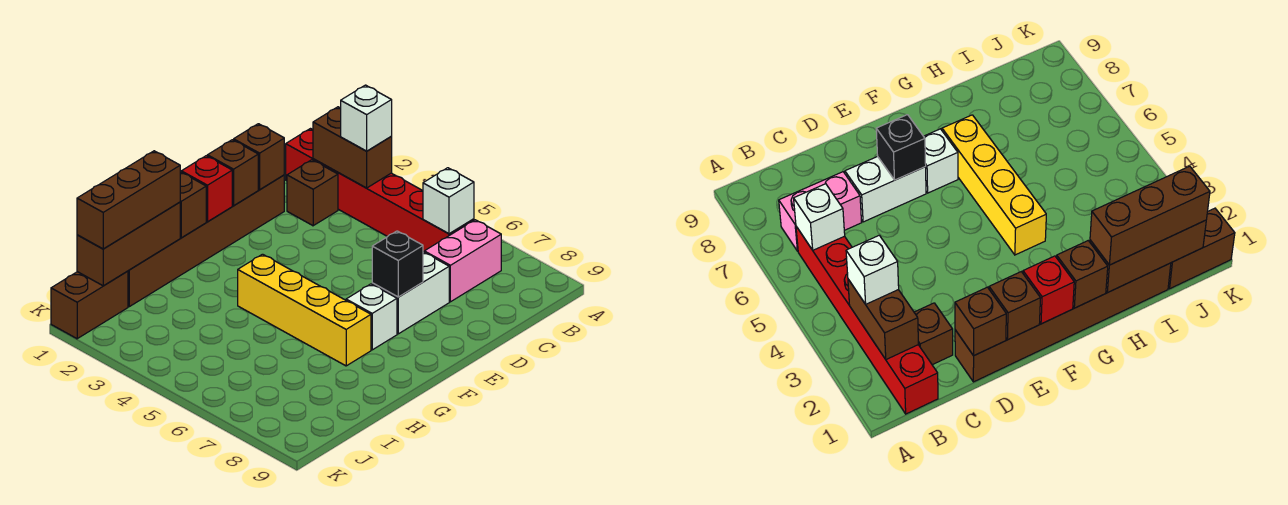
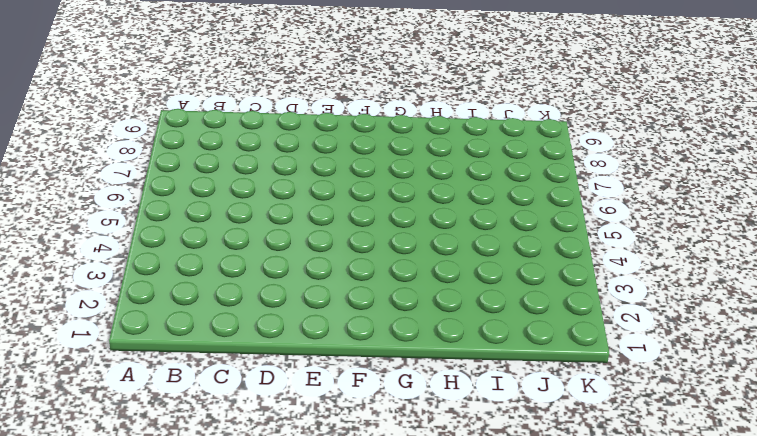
none -> red 1x6 brick [286,129,474,252]
none -> pink 1x2 brick [424,220,501,302]
none -> brown 1x1 brick [287,160,338,226]

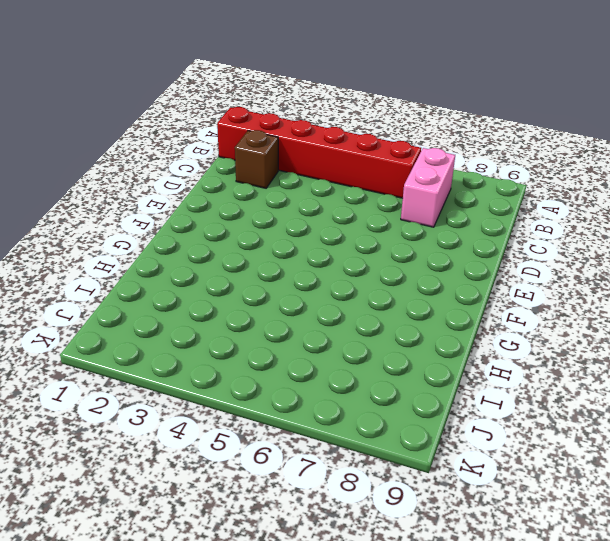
none -> brown 1x6 brick [128,175,284,307]
none -> white 1x2 brick [372,252,449,334]
none -> white 1x1 brick [346,284,397,350]

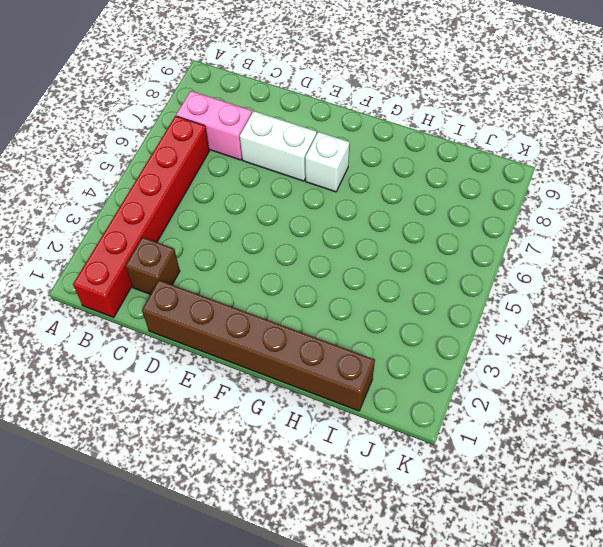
none -> yellow 1x4 brick [238,254,371,366]
none -> brown 1x2 brick [51,271,128,339]
none -> brown 1x2 brick [313,107,392,188]

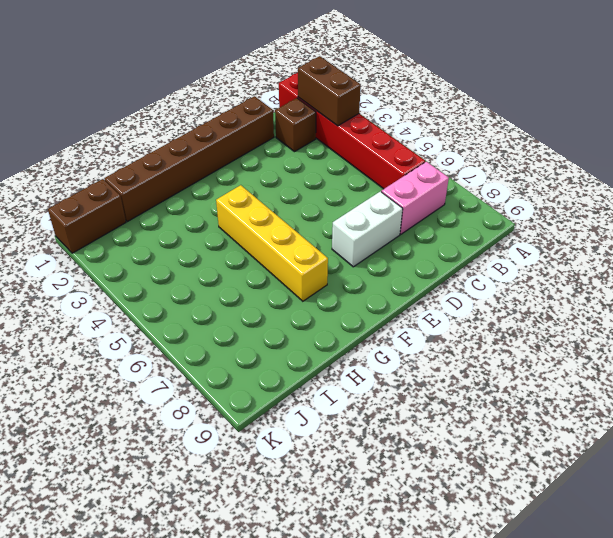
none -> white 1x1 brick [346,284,397,350]
none -> white 1x1 brick [423,168,474,234]
none -> brown 1x1 brick [234,124,284,190]

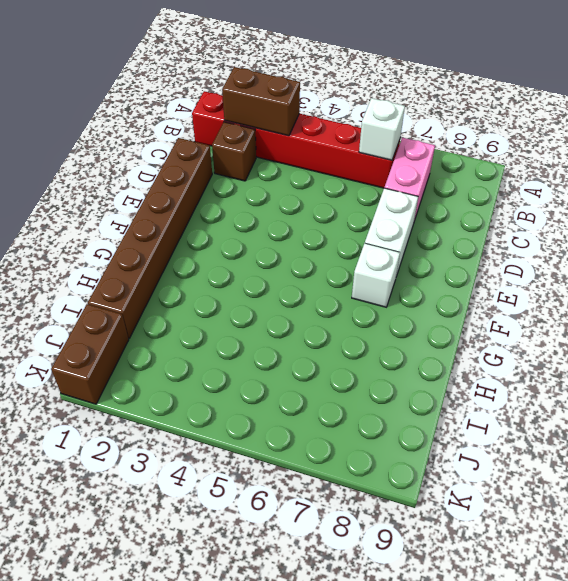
none -> yellow 1x4 brick [238,254,371,366]
none -> brown 1x1 brick [234,124,284,190]
none -> brown 1x1 brick [207,140,258,206]

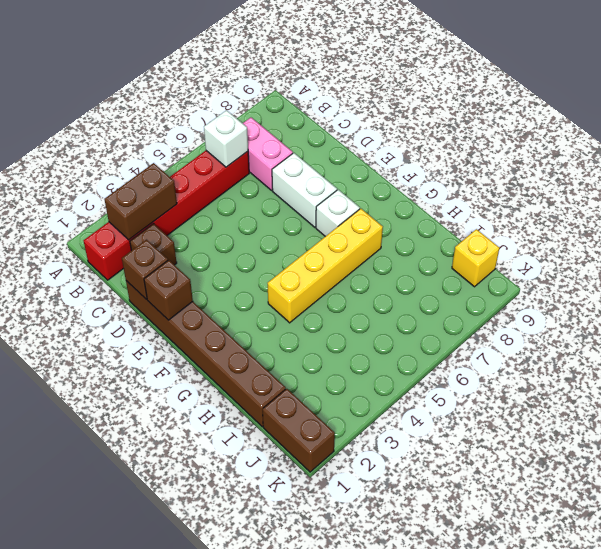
yellow 1x1 brick [452,229,499,287] -> none
none -> black 1x1 brick [372,231,423,297]
none -> red 1x1 brick [181,156,232,222]
none -> brown 1x1 brick [180,172,206,238]

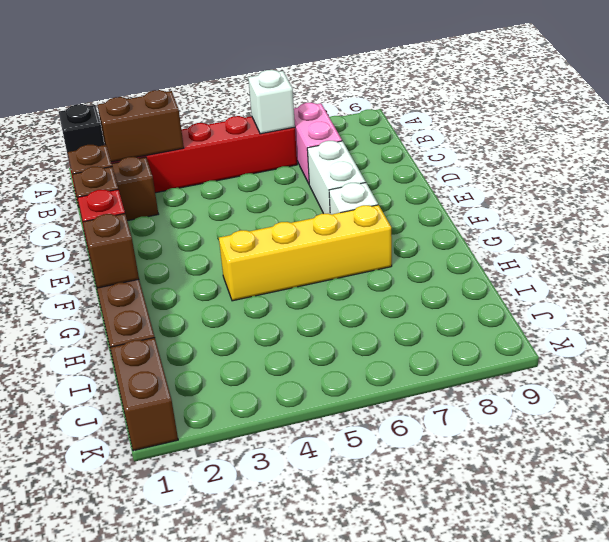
black 1x1 brick [59,104,104,169] -> black 1x1 brick moved to [372,231,423,297]
none -> brown 1x3 brick [77,202,180,286]
none -> white 1x1 brick [341,85,392,151]
none -> brown 1x3 brick [77,151,180,249]

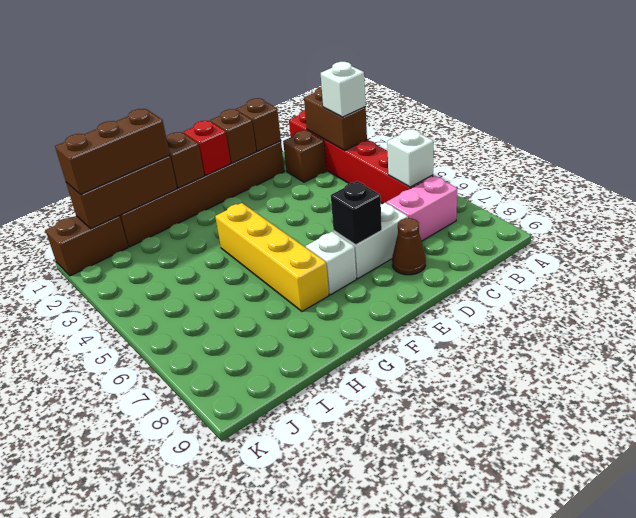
brown 1x1 cone [392,218,426,275] -> none

